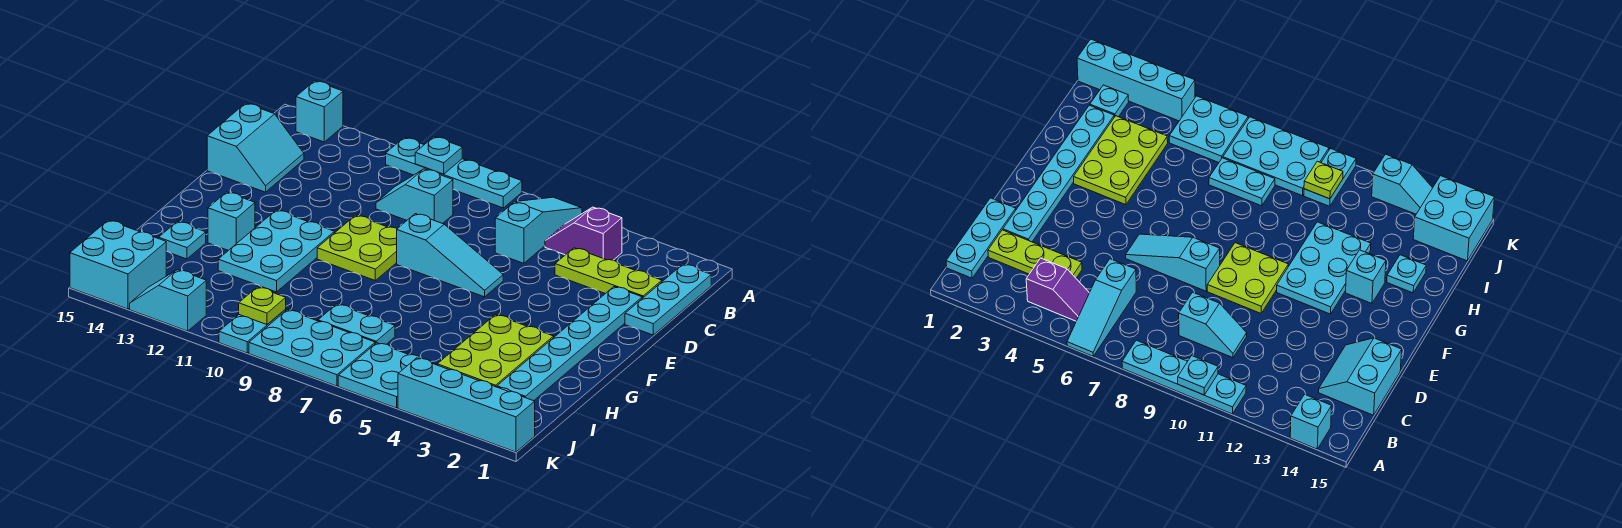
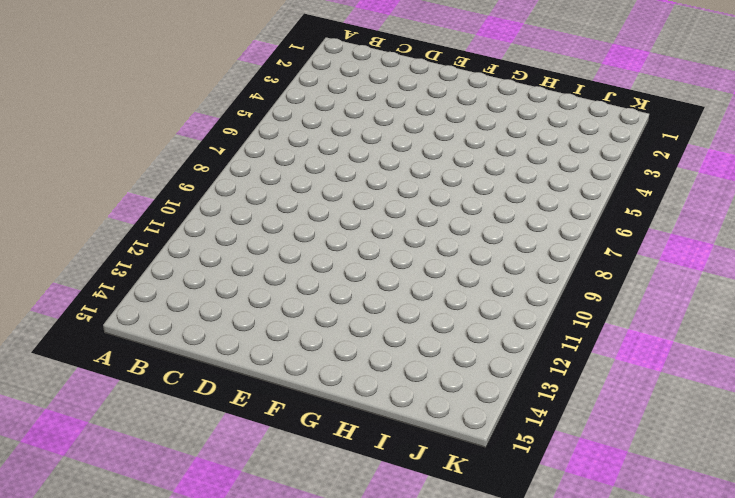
none -> cyan 1x3 slope [495,197,582,263]
none -> cyan 1x4 plate [386,137,522,208]
none -> cyan 1x1 brick [296,81,343,142]

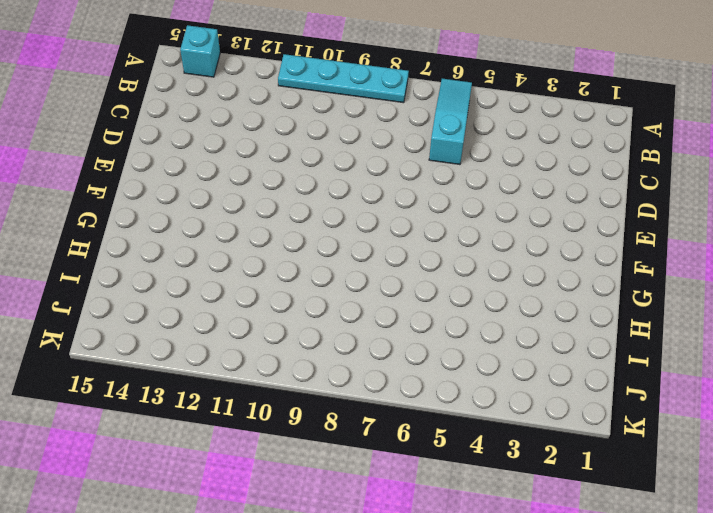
none -> cyan 1x3 plate [625,264,711,335]
none -> purple 1x2 slope [545,207,622,260]
none -> lime 1x3 plate [555,248,662,298]

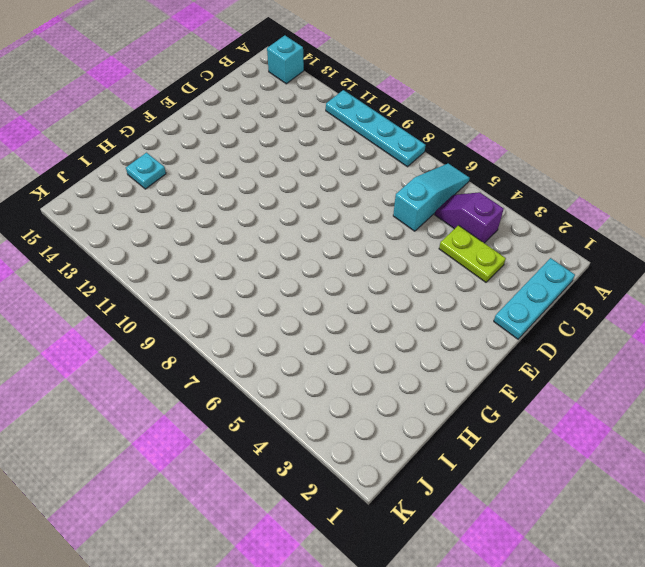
lime 1x2 plate [439,225,506,282] -> lime 1x3 plate [555,248,662,298]
none -> cyan 1x2 slope [376,169,453,224]
none -> cyan 2x2 slope [207,103,304,192]
none -> cyan 1x6 plate [497,287,642,401]

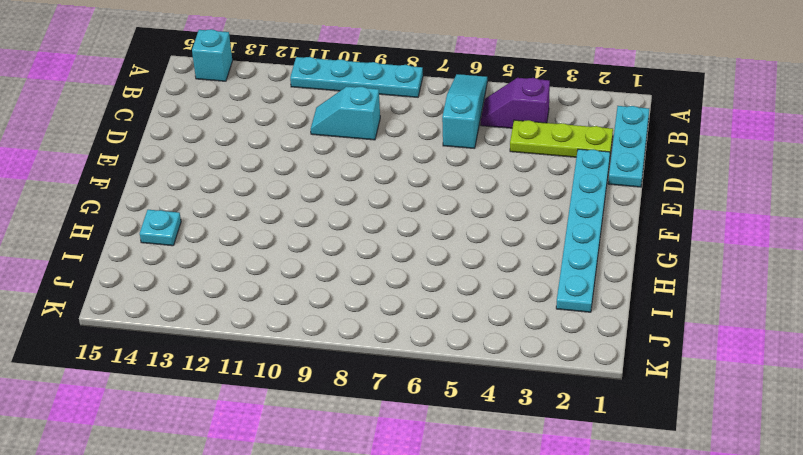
none -> cyan 2x2 slope [207,103,304,192]
none -> cyan 1x3 slope [397,214,503,297]
none -> lime 2x2 plate [317,215,397,280]

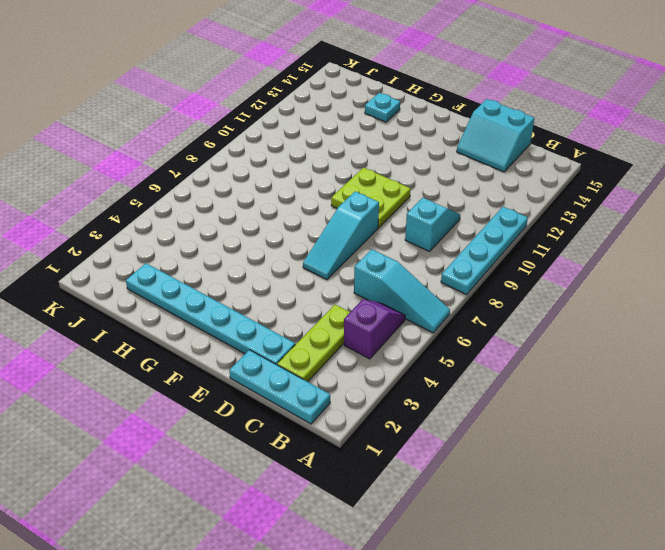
none -> cyan 1x1 brick [296,81,343,142]
none -> cyan 2x3 plate [218,210,334,292]
none -> lime 2x3 plate [437,315,554,387]

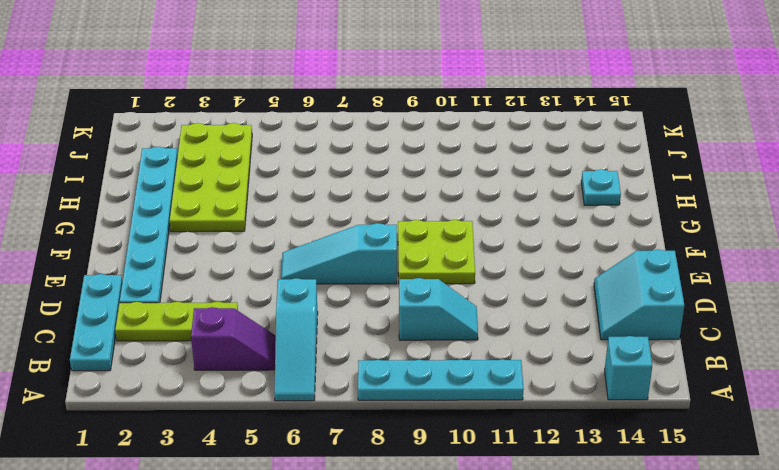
lime 2x4 plate [170,123,252,232] -> lime 2x3 plate [437,315,554,387]
none -> cyan 2x3 plate [218,210,334,292]
none -> cyan 1x1 brick [208,192,255,251]
none -> cyan 1x2 plate [318,304,395,344]

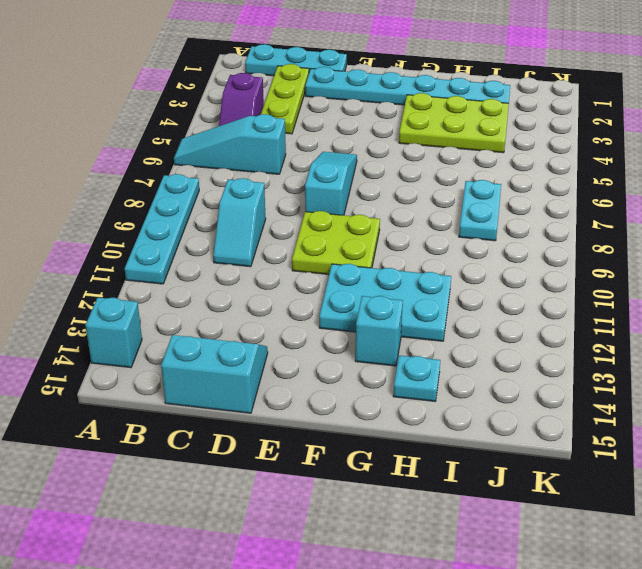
none -> cyan 1x1 plate [1090,85,1129,117]
none -> cyan 2x2 plate [338,343,421,408]
none -> cyan 2x3 plate [249,310,375,386]

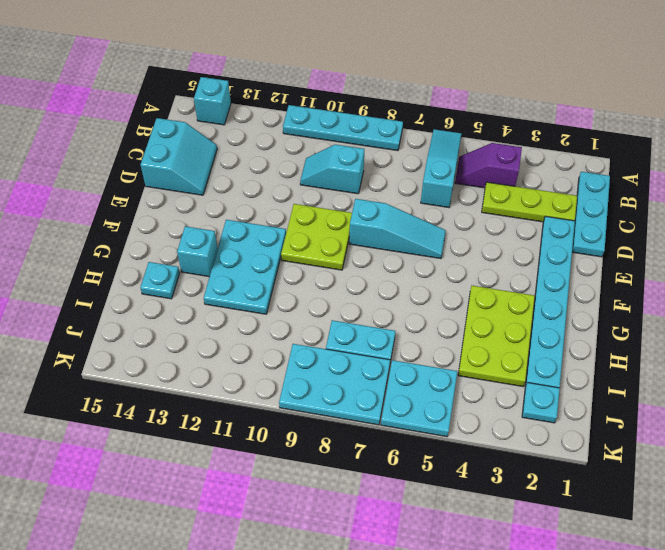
none -> cyan 1x2 plate [219,309,286,353]
none -> cyan 2x2 brick [70,220,166,309]
none -> cyan 1x4 brick [398,358,535,452]

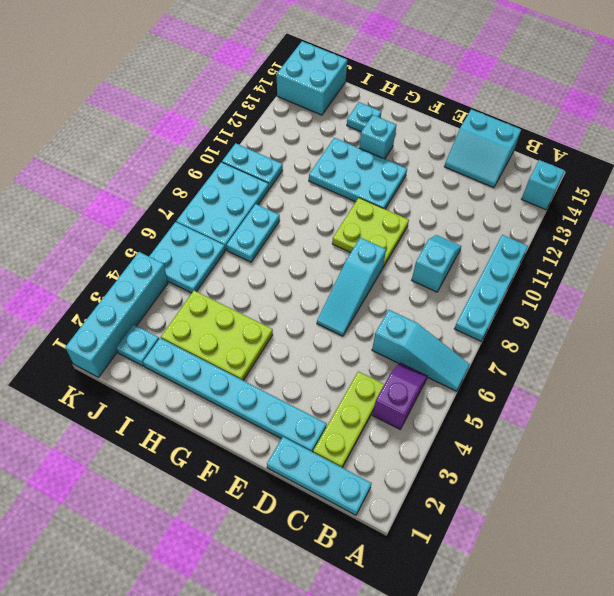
none -> cyan 1x2 slope [130,270,206,331]
none -> cyan 1x1 plate [415,137,462,174]
none -> lime 1x1 plate [239,287,286,325]

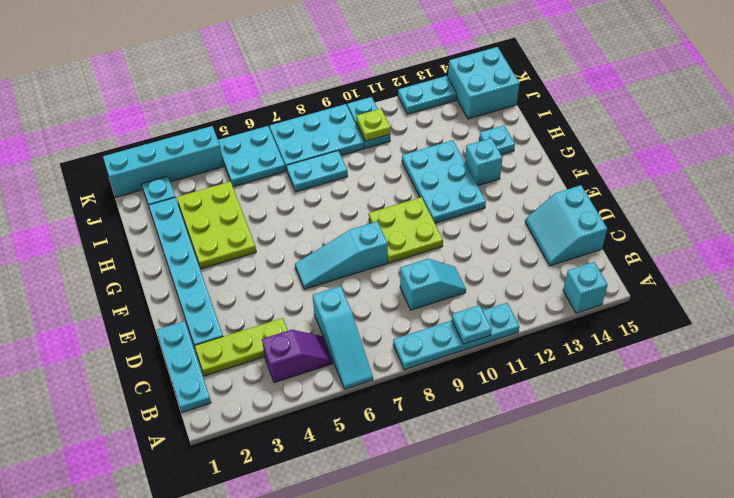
cyan 1x2 plate [398,76,457,114] -> cyan 1x2 slope [130,270,206,331]

